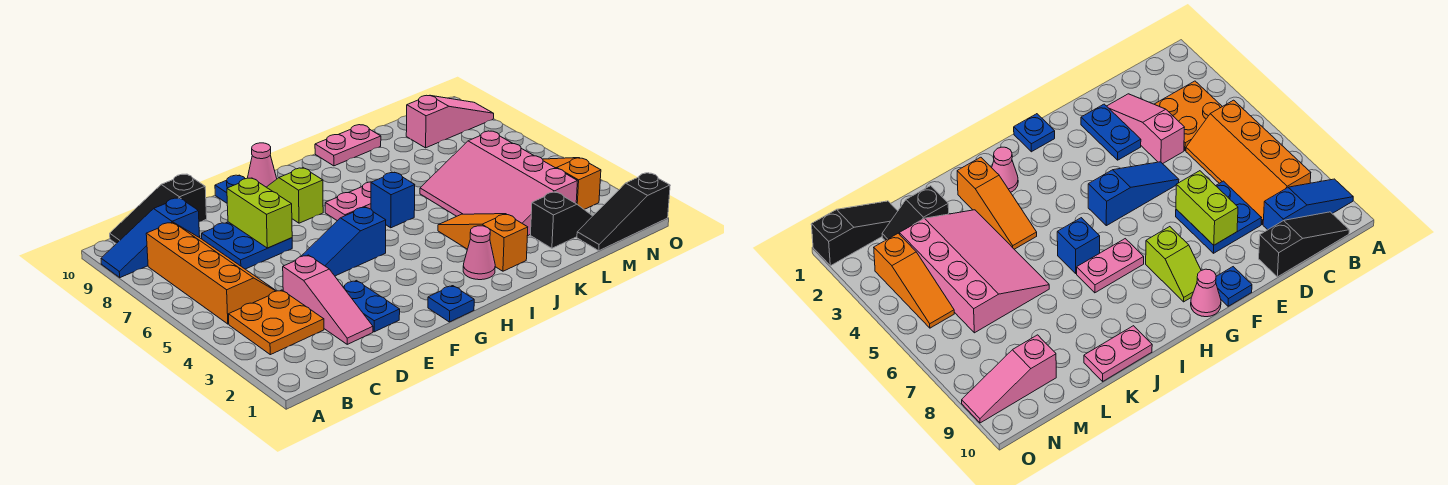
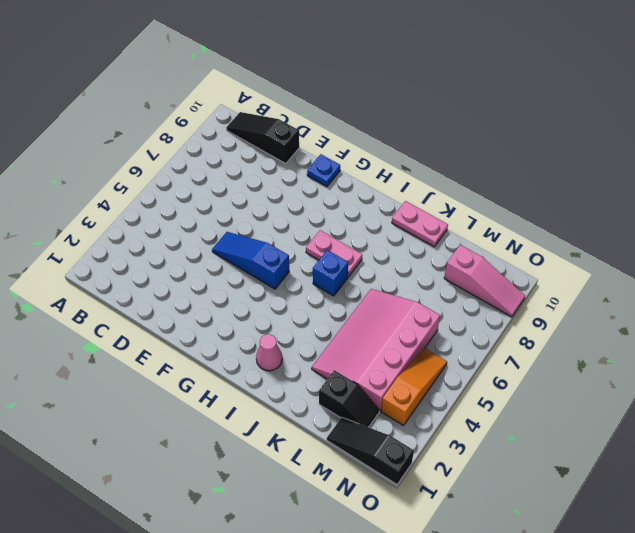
none -> blue 1x3 slope [101,198,200,278]
none -> orange 2x2 plate [229,290,324,355]
none -> orange 2x4 slope [146,222,276,324]

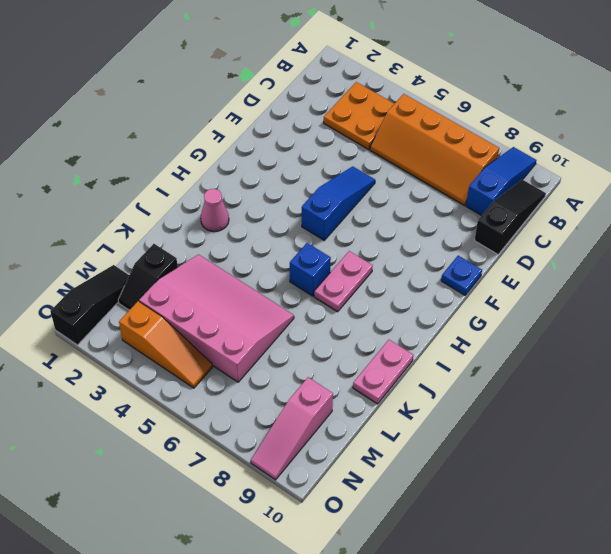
none -> pink 1x3 slope [283,255,373,344]
none -> blue 2x2 plate [202,222,292,269]
none -> blue 1x2 plate [343,281,400,332]

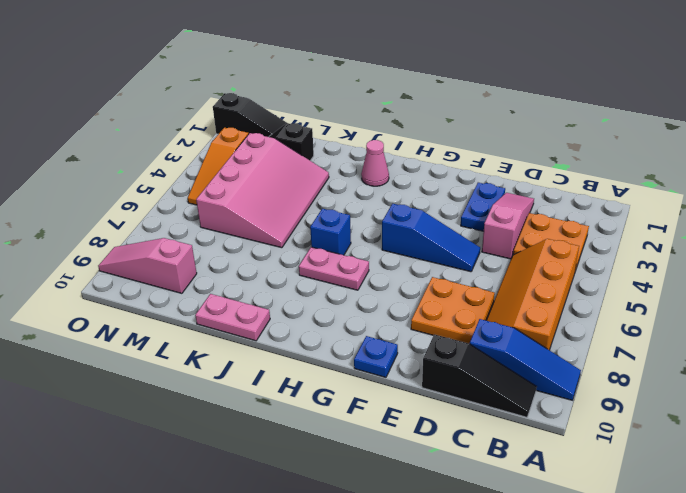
orange 2x2 plate [411,277,495,344] -> blue 2x2 plate [202,222,292,269]
none -> blue 1x1 plate [428,286,474,322]
none -> lime 1x2 slope [267,168,323,223]
none -> pink 1x1 cone [248,143,277,187]

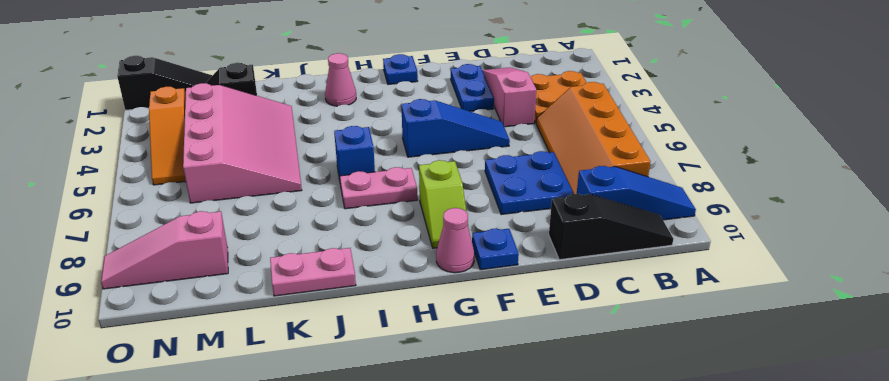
none -> orange 1x3 slope [438,214,528,271]
none -> lime 1x2 brick [227,178,292,248]

